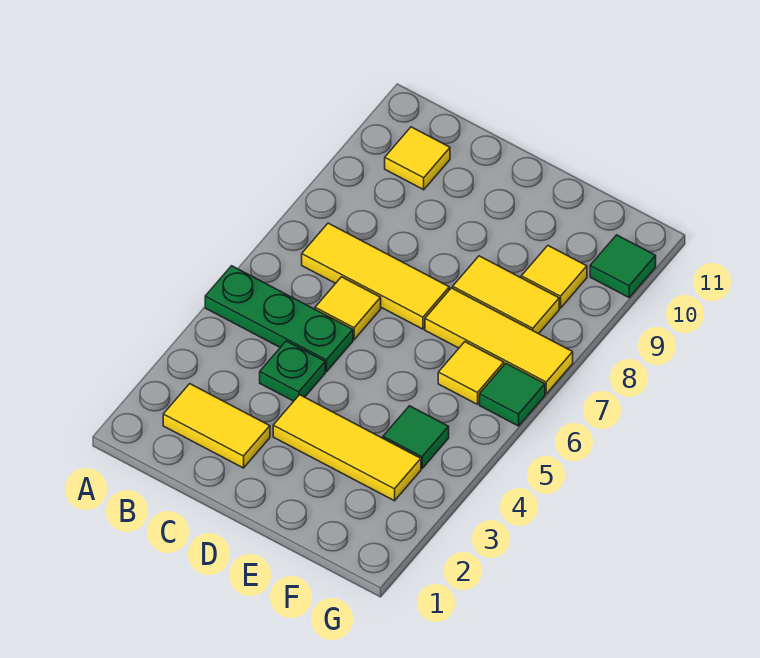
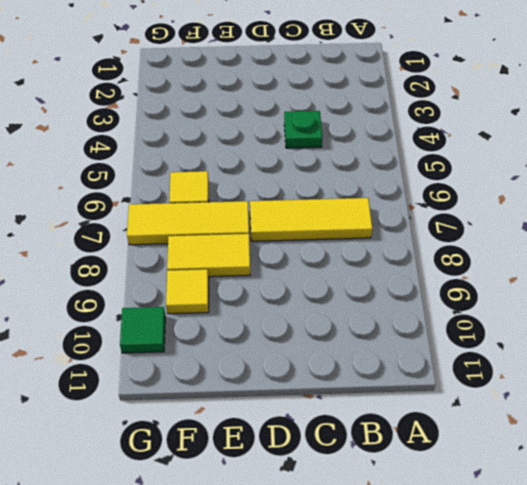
none -> green 1x3 plate [205,266,353,372]
none -> yellow 1x2 tile [163,384,270,468]
none -> yellow 1x1 tile [385,127,450,190]

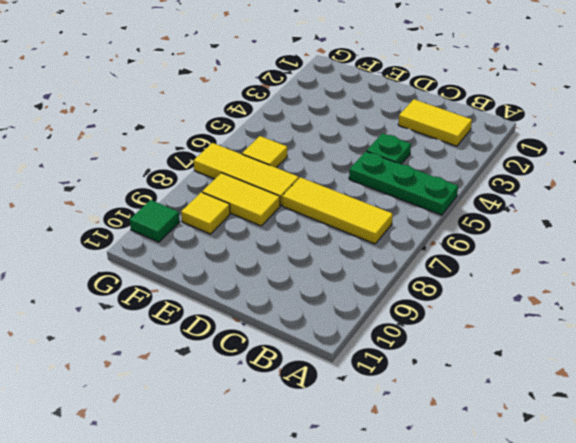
none -> yellow 1x1 tile [385,127,450,190]
none -> yellow 1x1 tile [315,277,381,339]
none -> yellow 1x3 tile [273,395,421,501]

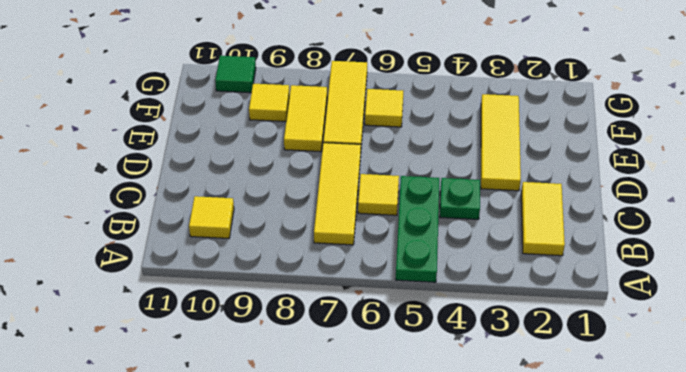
none -> green 1x1 tile [383,406,449,468]
none -> green 1x1 tile [480,363,545,426]

